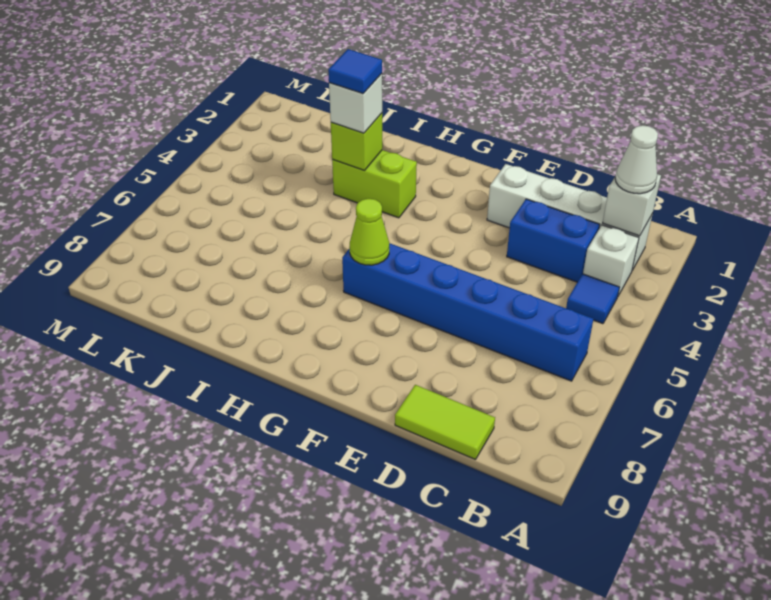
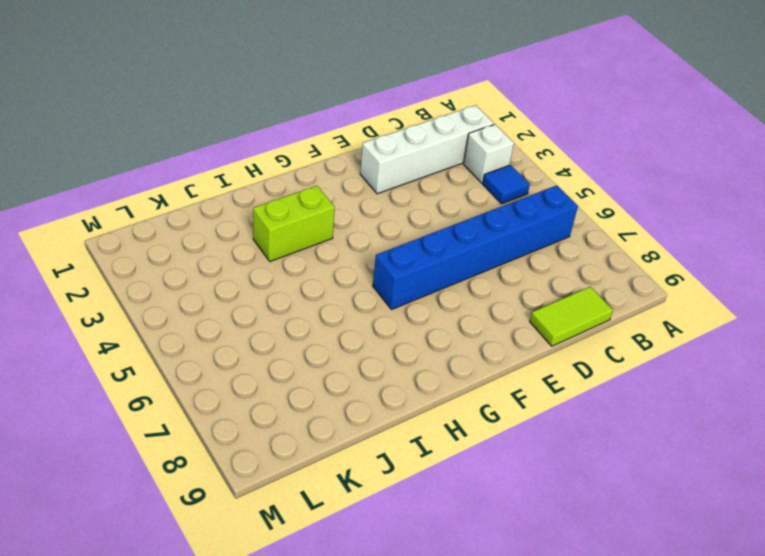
none -> blue 1x2 brick [507,199,600,282]
none -> white 1x1 brick [603,174,661,236]
none -> lime 1x1 cone [350,199,389,265]

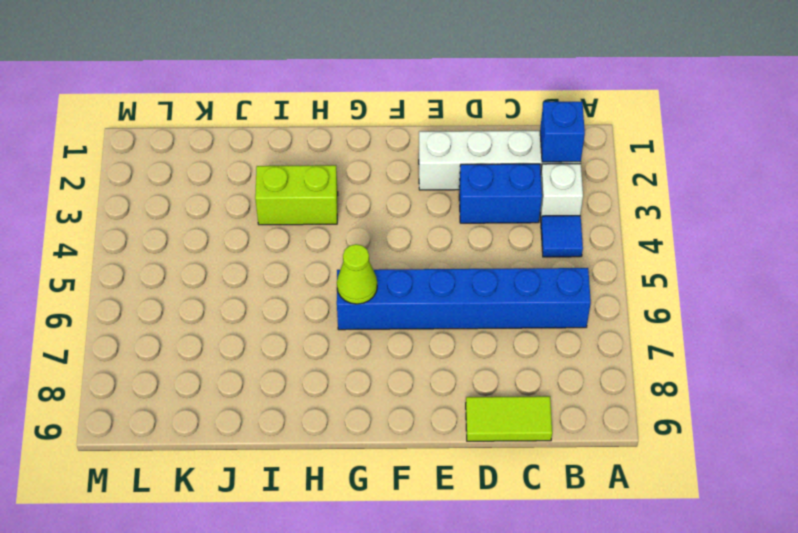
blue 1x1 brick [540,101,585,162] -> white 1x1 brick [603,174,661,236]
none -> lime 1x1 brick [331,113,382,170]
none -> white 1x1 cone [615,125,658,194]
none -> white 1x1 brick [329,74,382,133]

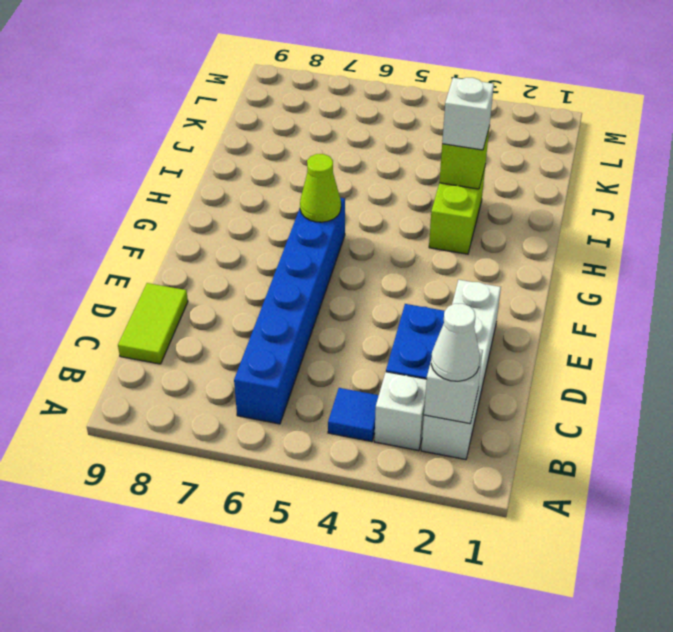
none -> blue 1x1 tile [328,49,382,94]

